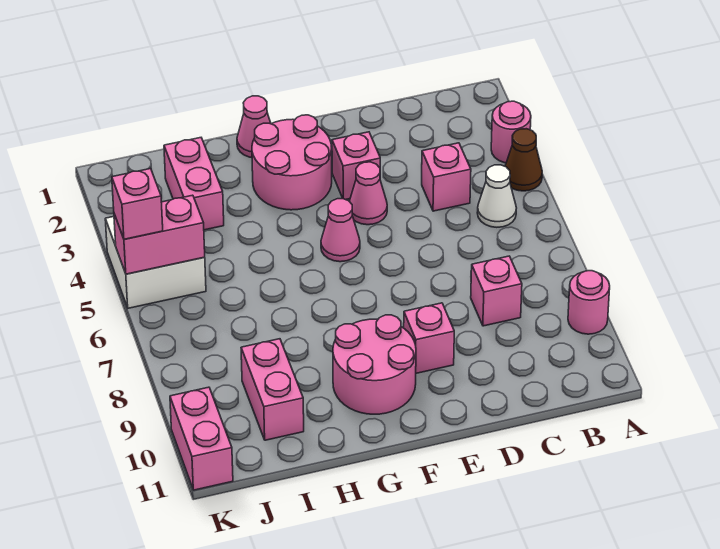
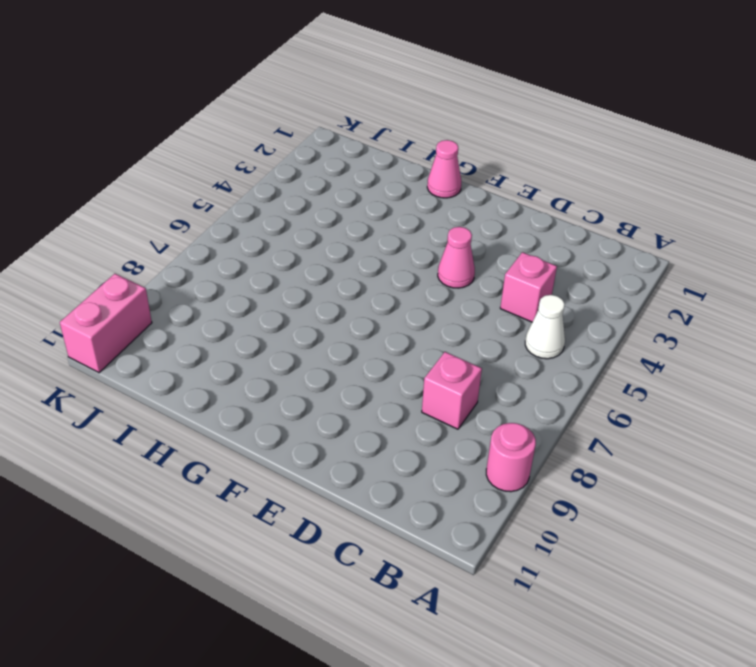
none -> pink 1x1 round brick [491,101,531,163]
none -> brown 1x1 cone [505,129,542,191]
none -> pink 1x1 brick [332,132,380,200]

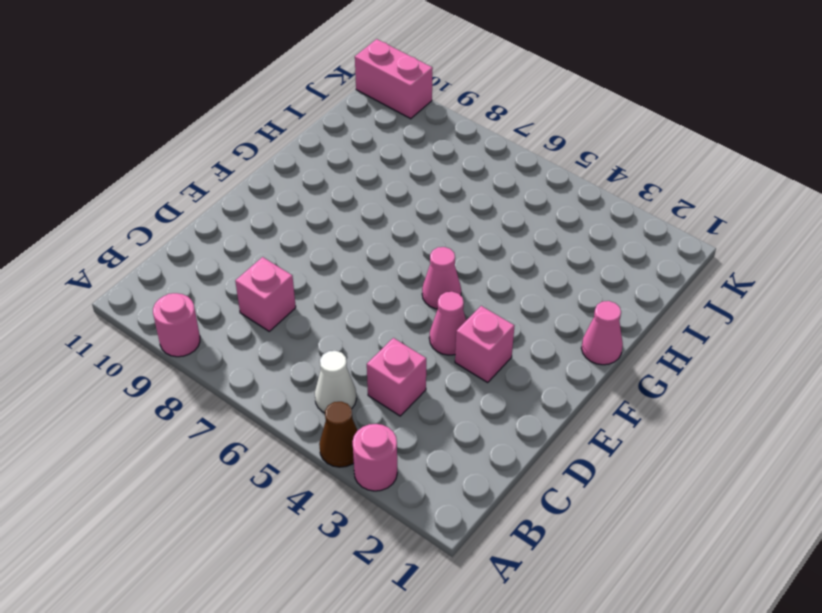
none -> pink 1x1 brick [404,303,454,373]
none -> pink 2x2 round brick [252,115,332,210]
none -> pink 2x2 round brick [333,315,416,414]

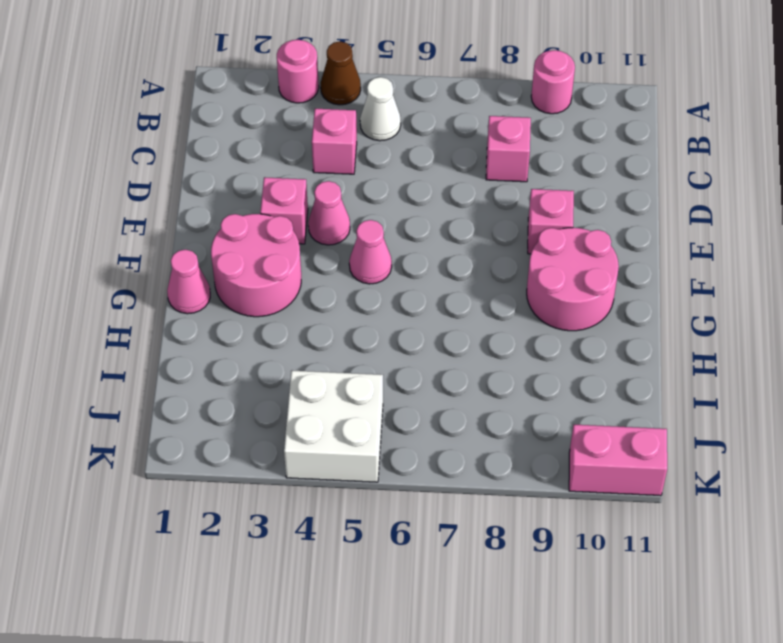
none -> pink 1x2 brick [164,138,224,230]
none -> pink 1x2 brick [241,339,304,440]
none -> pink 1x2 brick [114,195,205,274]

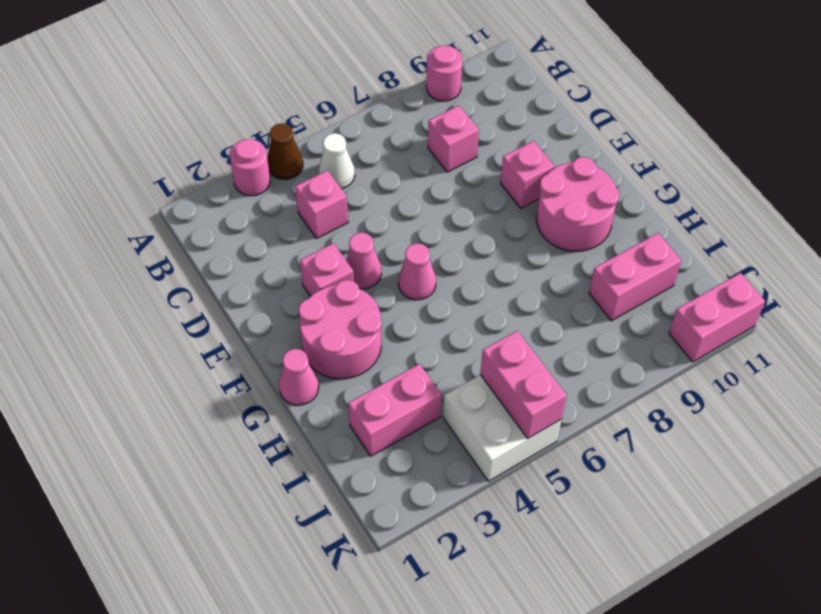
none -> pink 1x1 brick [112,169,163,239]

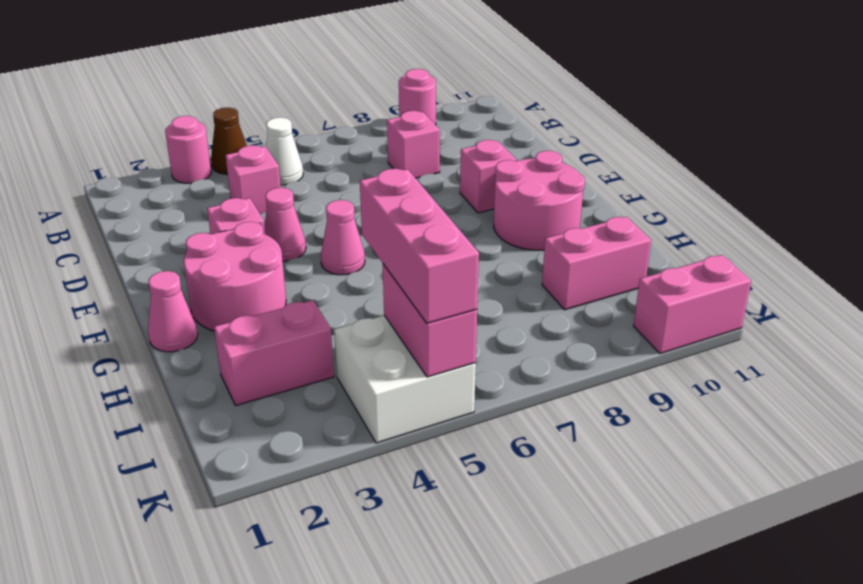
pink 1x3 brick [360,169,479,323] -> pink 1x1 brick [112,169,163,239]

